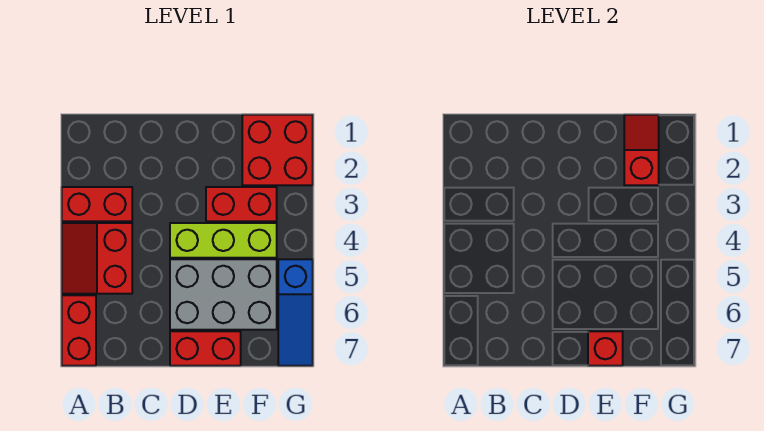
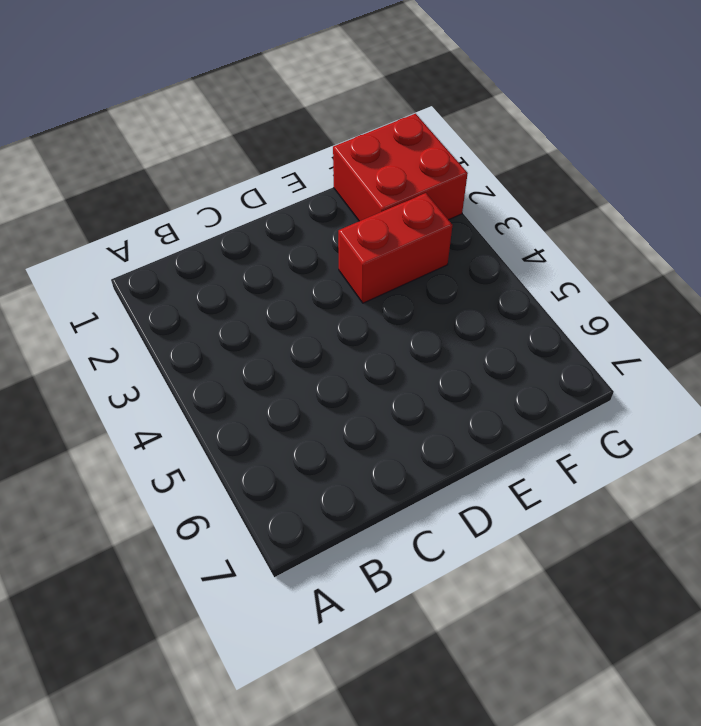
none -> red 1x2 brick [62,187,132,221]
none -> red 2x2 slope [62,223,132,294]

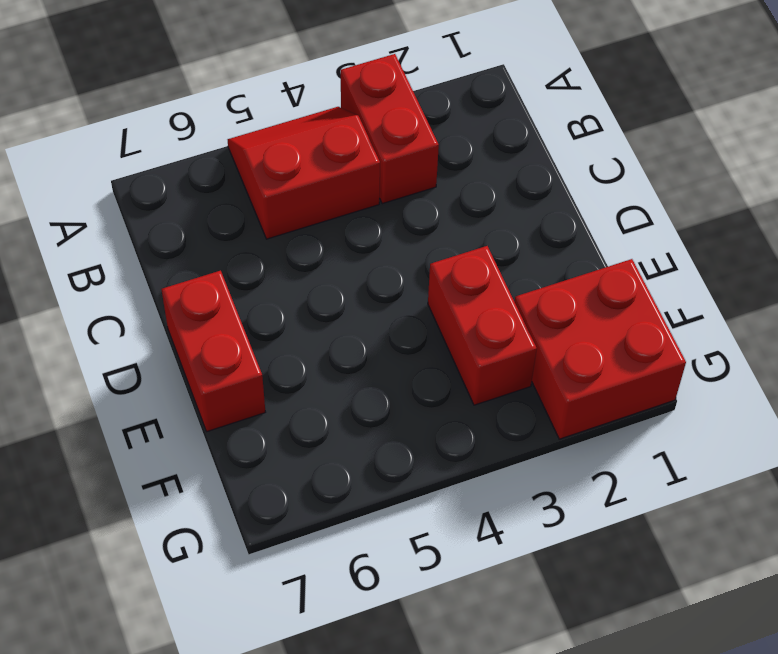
none -> red 1x2 brick [62,295,96,366]
none -> lime 1x3 brick [170,223,277,258]

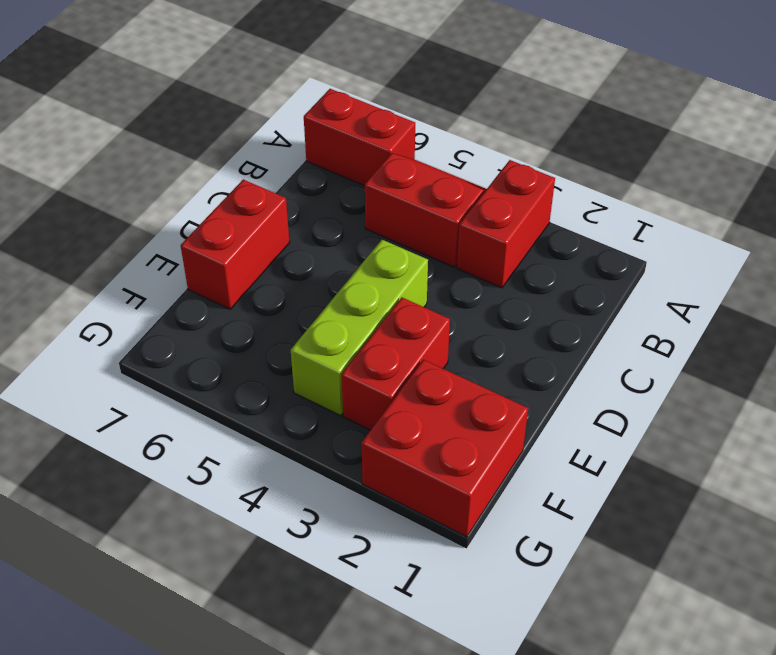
none -> grey 2x3 brick [170,259,277,330]
none -> blue 1x3 slope [278,259,313,366]

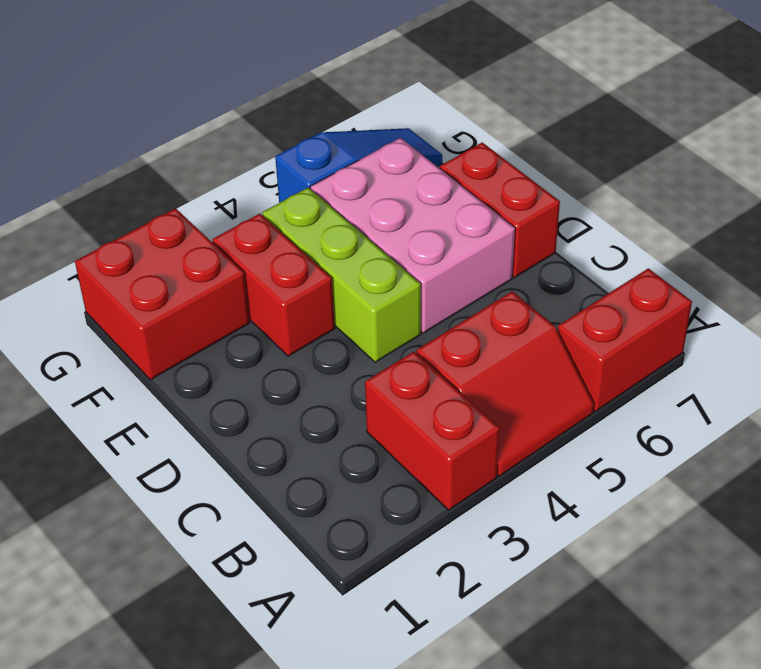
pink 2x3 brick [310,138,515,333] -> grey 2x3 brick [170,259,277,330]
none -> red 1x1 brick [588,331,623,366]
none -> red 1x2 slope [624,115,659,185]

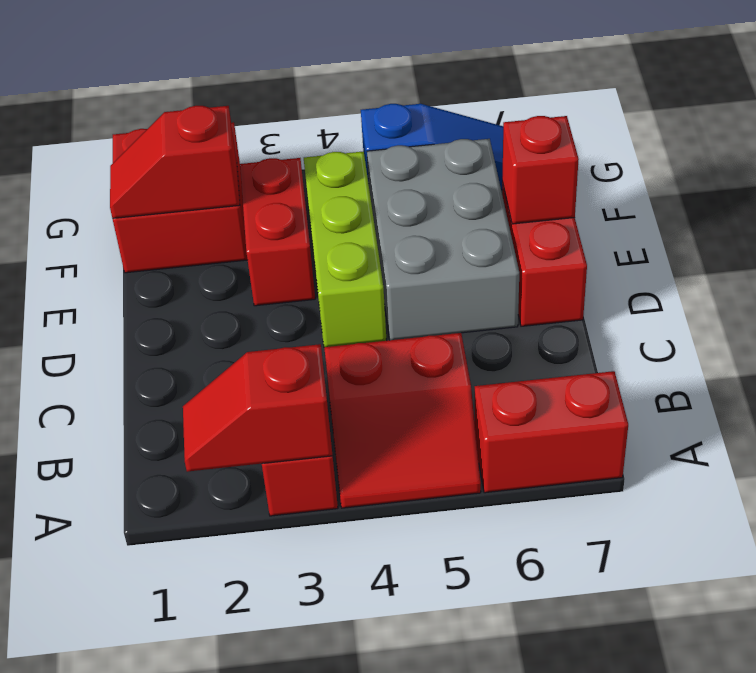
red 1x2 slope [183,344,333,472] -> none

